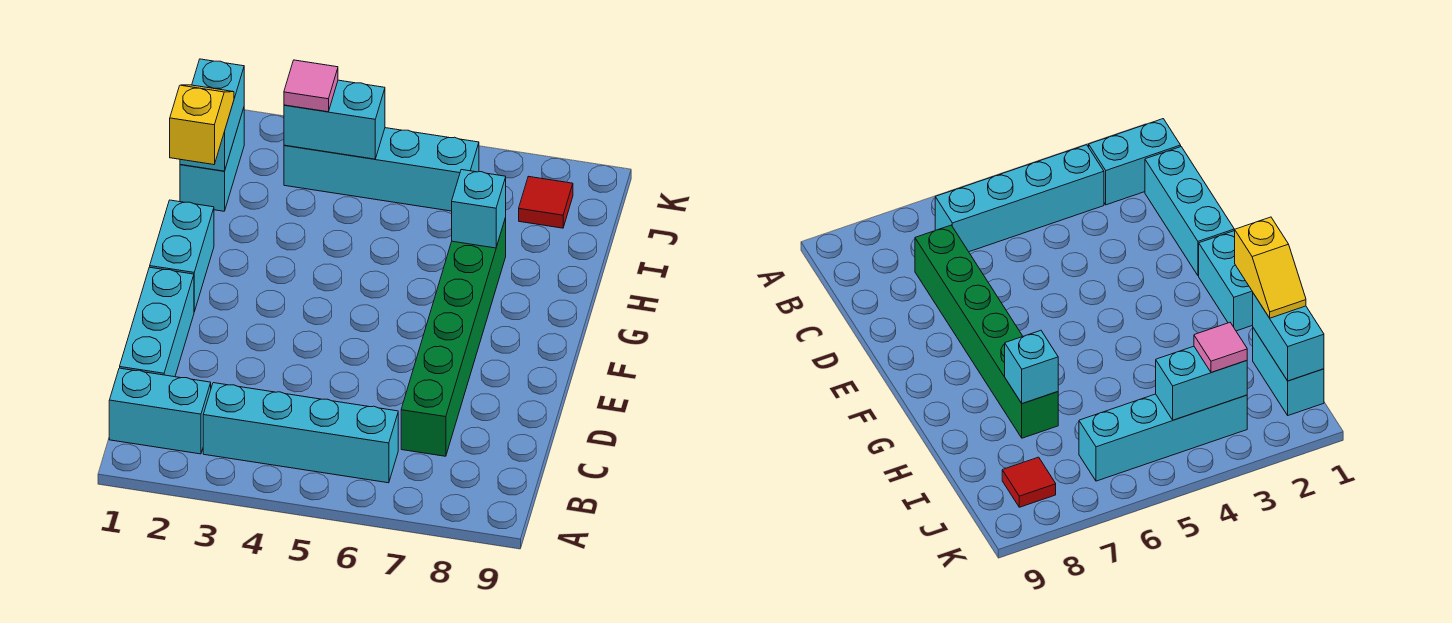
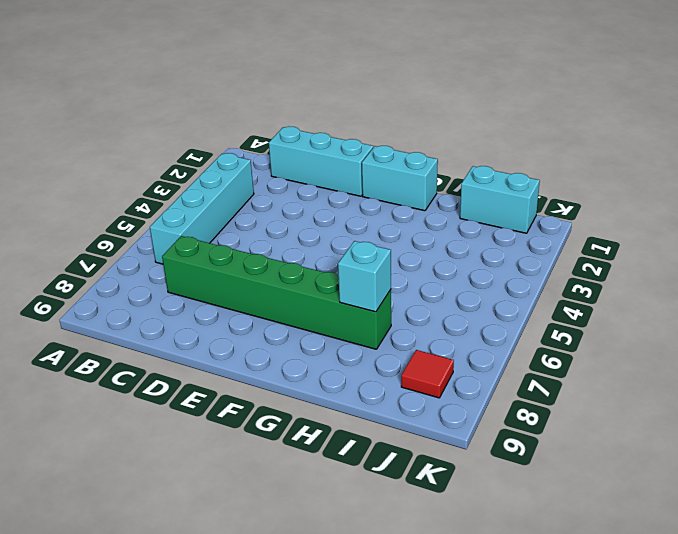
none -> cyan 1x2 brick [109,368,211,454]
none -> cyan 1x4 brick [284,128,479,211]
none -> cyan 1x2 brick [180,59,244,171]

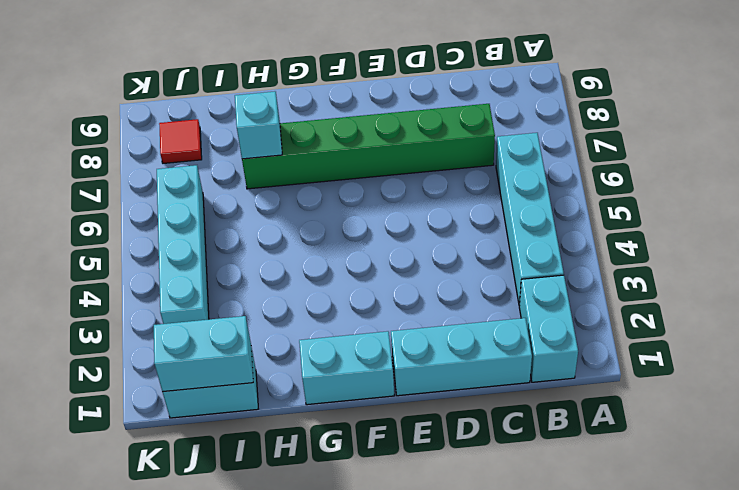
none -> cyan 1x2 brick [284,80,385,159]
none -> yellow 1x2 slope [170,85,234,165]
none -> pink 1x1 tile [284,60,338,112]

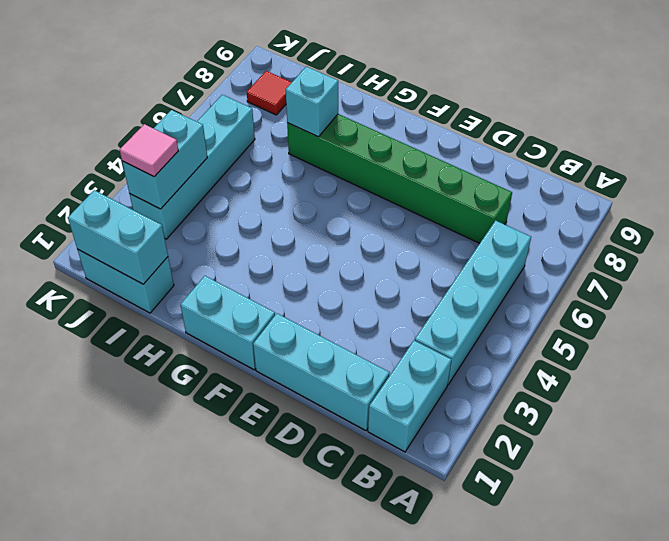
none -> yellow 1x2 slope [170,85,234,165]

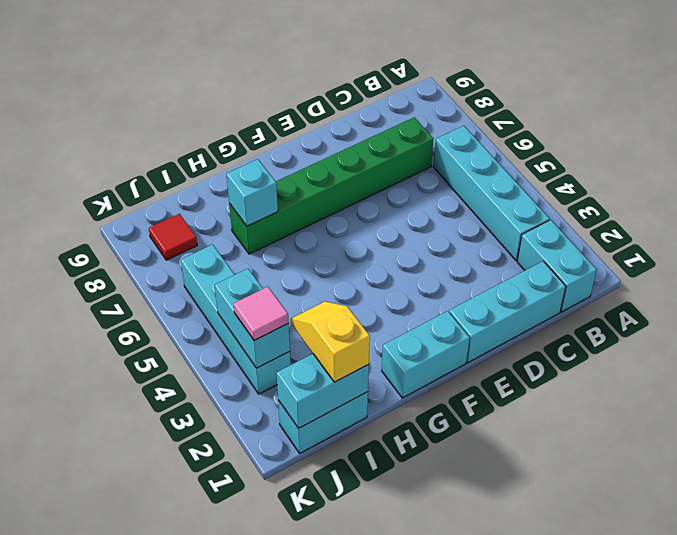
yellow 1x2 slope [291,301,370,382] -> yellow 1x2 slope turned to [170,85,234,165]

